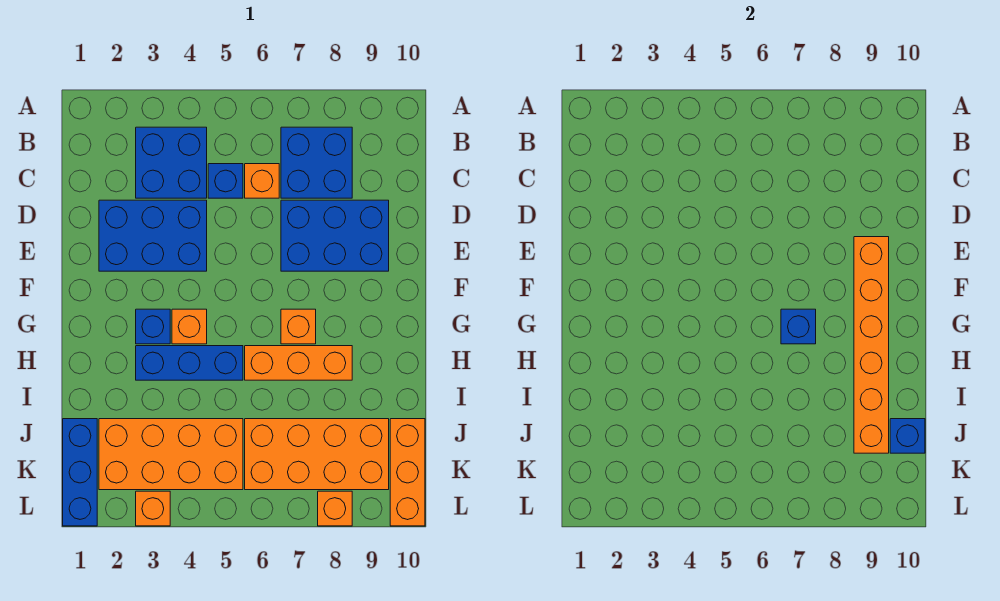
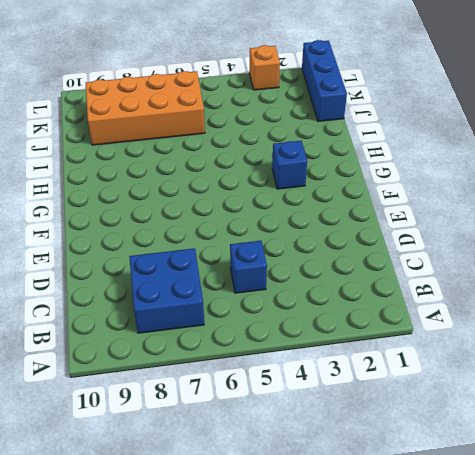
none -> blue 2x2 brick [136,127,207,198]
none -> orange 1x1 brick [245,164,279,198]
none -> blue 2x3 brick [99,200,207,271]

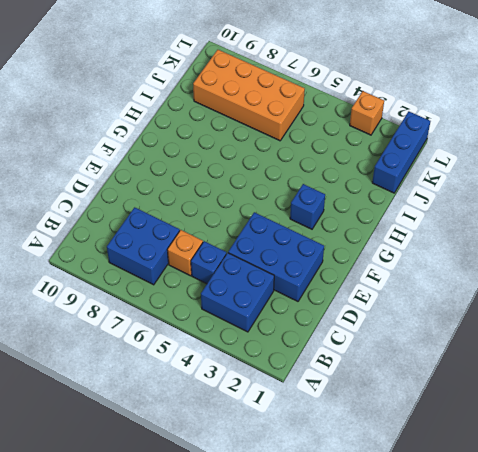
none -> blue 2x3 brick [281,200,389,271]
none -> orange 1x1 brick [172,309,207,344]
none -> orange 1x1 brick [281,309,316,344]

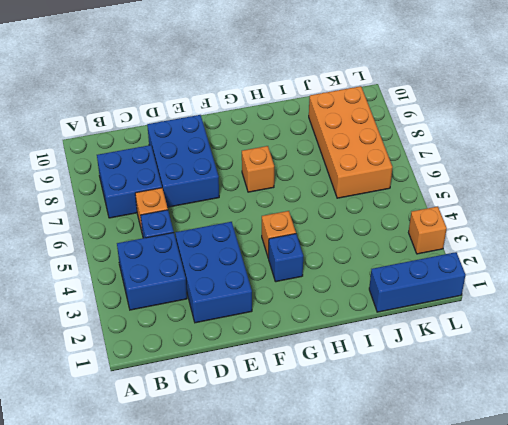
none -> blue 1x3 brick [136,346,243,380]
none -> orange 1x3 brick [245,346,352,380]
none -> orange 2x4 brick [99,419,243,490]

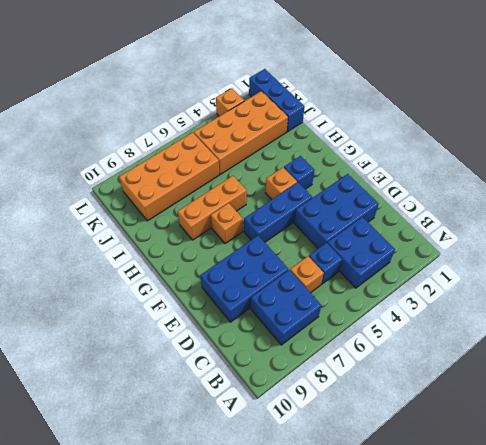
blue 1x3 brick [244,182,312,242] -> blue 1x3 brick moved to [136,346,243,380]
none -> orange 1x3 brick [390,419,425,526]
none -> orange 1x1 brick [318,491,352,526]
none -> orange 1x6 brick [854,237,889,453]

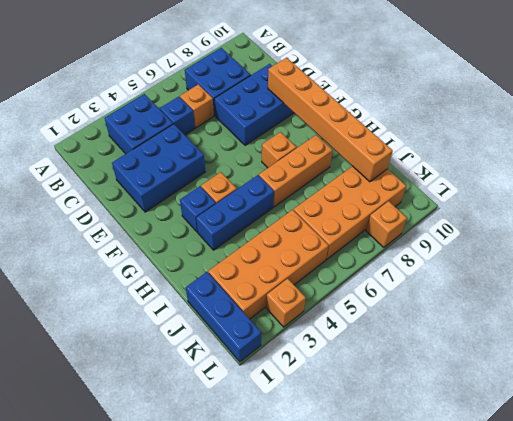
none -> orange 1x3 brick [390,419,425,526]
none -> blue 1x1 brick [781,309,816,344]
none -> blue 1x1 brick [890,419,925,453]

